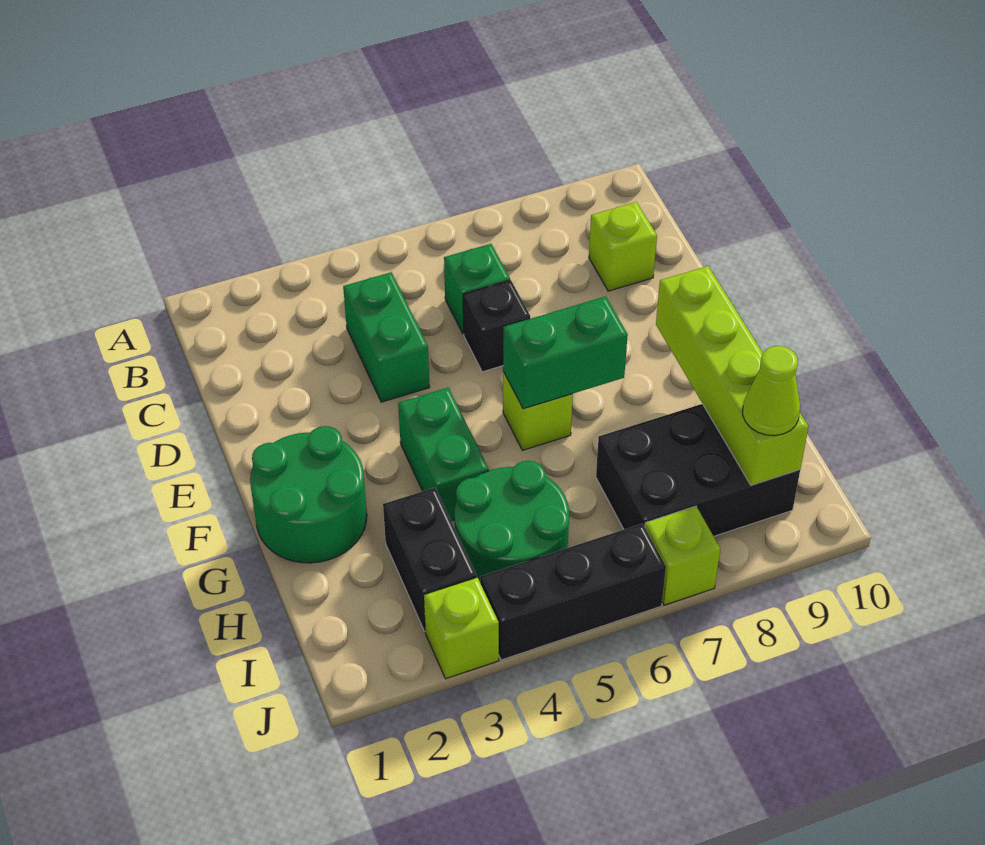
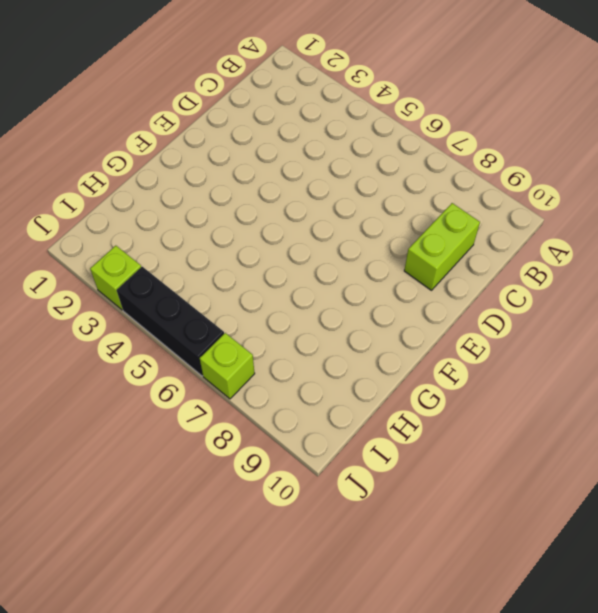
lime 1x2 brick [404,203,480,290] -> lime 1x1 brick [589,202,657,291]
none -> green 1x2 brick [343,272,430,402]
none -> green 1x1 brick [444,244,510,334]
none -> black 1x1 brick [463,280,530,372]

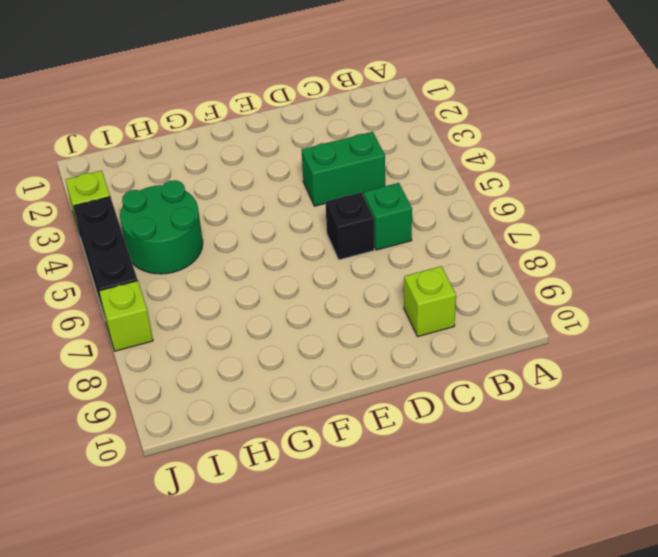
none -> green 2x2 round brick [250,426,367,563]
none -> green 1x2 brick [398,388,489,521]
none -> lime 1x1 brick [503,371,573,450]

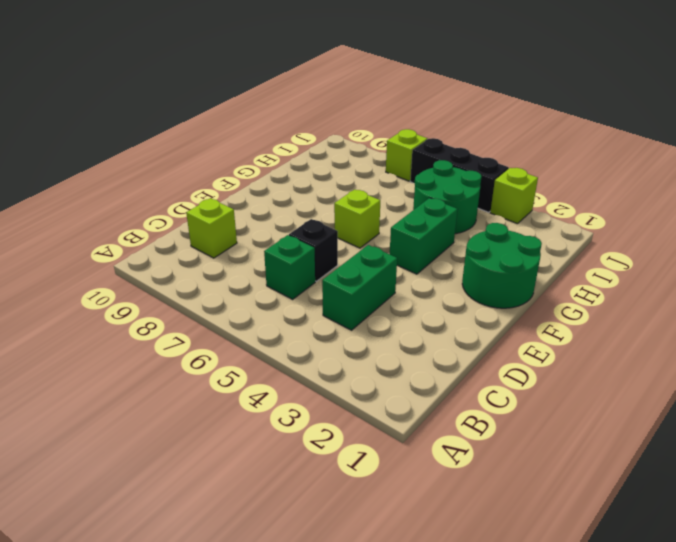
none -> black 1x2 brick [383,488,477,631]
none -> black 2x3 brick [596,404,800,536]
none -> green 1x2 brick [503,296,628,409]

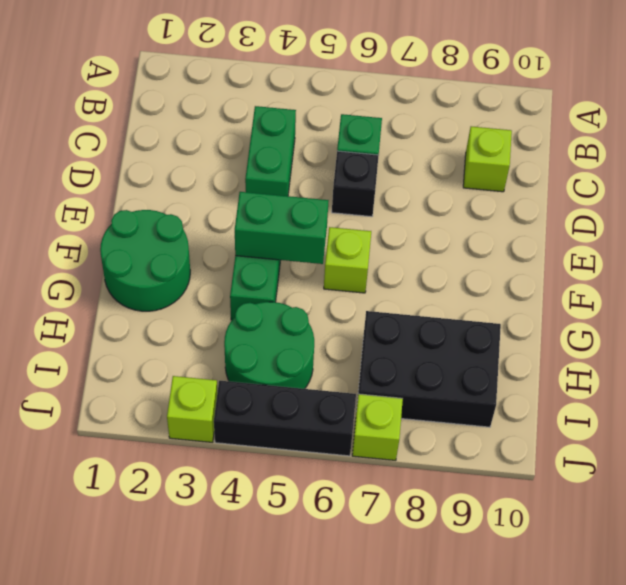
green 1x2 brick [235,192,329,264] -> green 1x2 brick moved to [503,296,628,409]
none -> black 1x2 brick [383,488,477,631]
none -> lime 1x4 brick [656,266,809,485]
none -> lime 1x1 cone [743,346,800,436]

